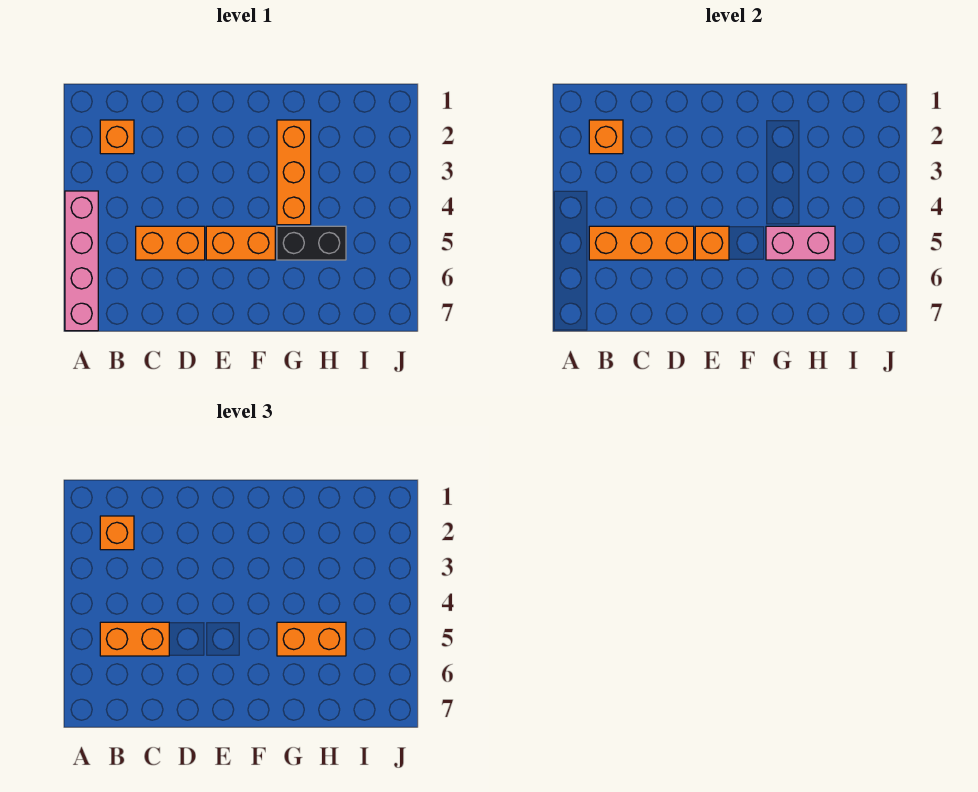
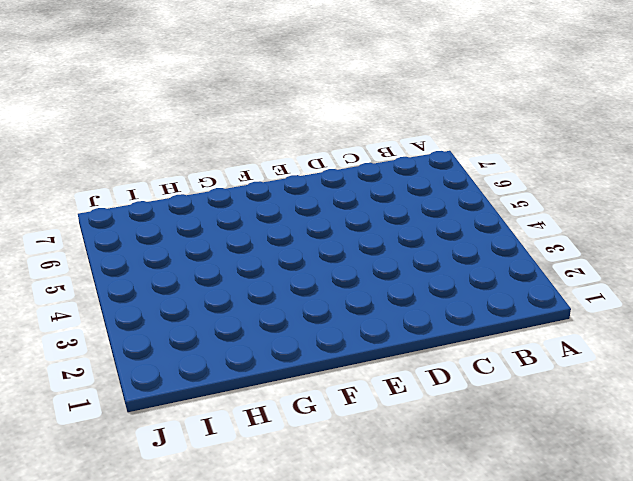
none -> pink 1x4 brick [65,191,98,331]
none -> orange 1x1 brick [100,120,134,154]
none -> orange 1x2 brick [136,226,205,260]

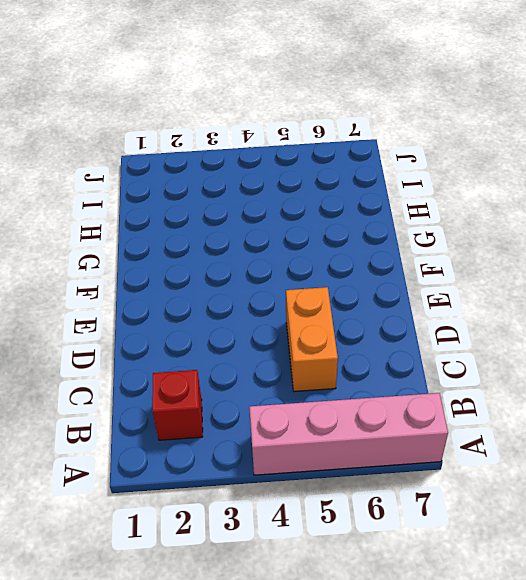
red 1x1 brick [152,370,203,440] -> orange 1x1 brick [100,120,134,154]
none -> orange 1x2 brick [206,226,275,260]
none -> orange 1x3 brick [277,120,311,225]
none -> black 1x2 brick [277,226,346,260]

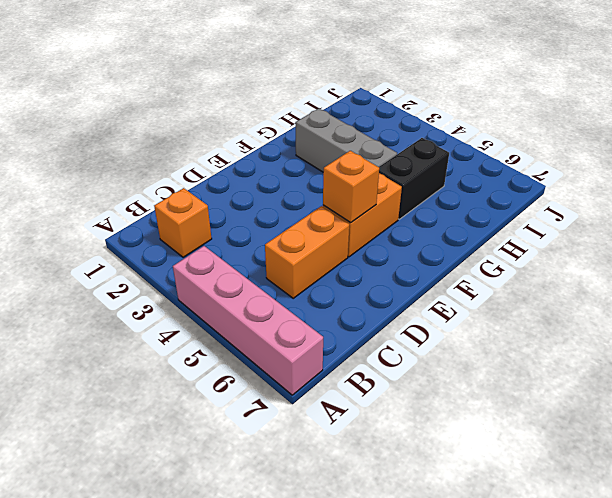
grey 1x3 brick [295,109,397,172] -> orange 1x3 brick [277,120,311,225]
none -> orange 1x1 brick [589,120,623,154]
none -> orange 1x3 brick [589,226,694,260]
none -> pink 1x2 brick [766,226,835,260]

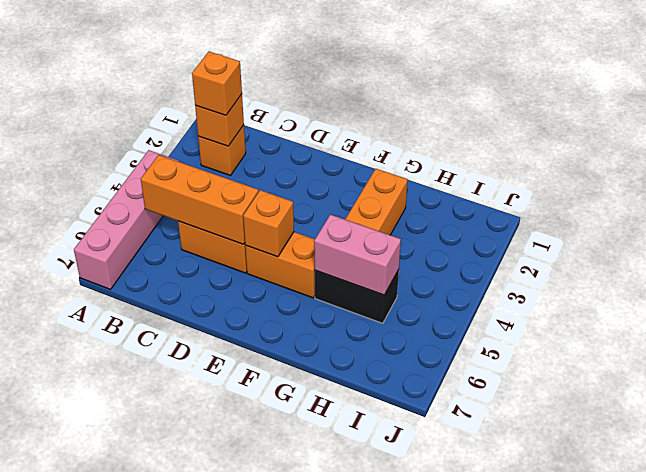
none -> orange 1x2 brick [100,622,169,656]
none -> orange 1x2 brick [277,622,346,656]

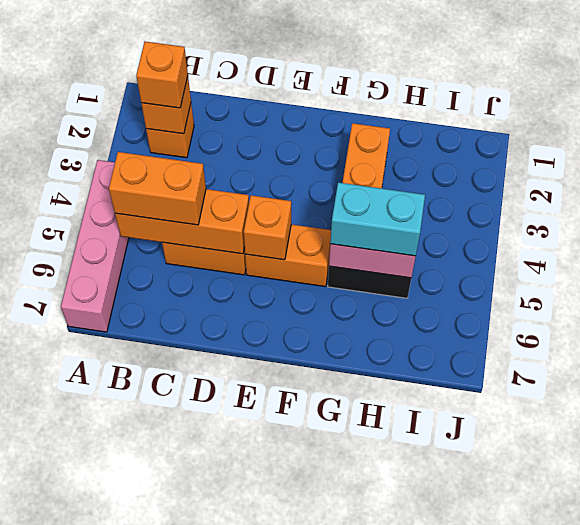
cyan 1x2 brick [330,182,425,256] -> orange 1x2 brick [277,622,346,656]

